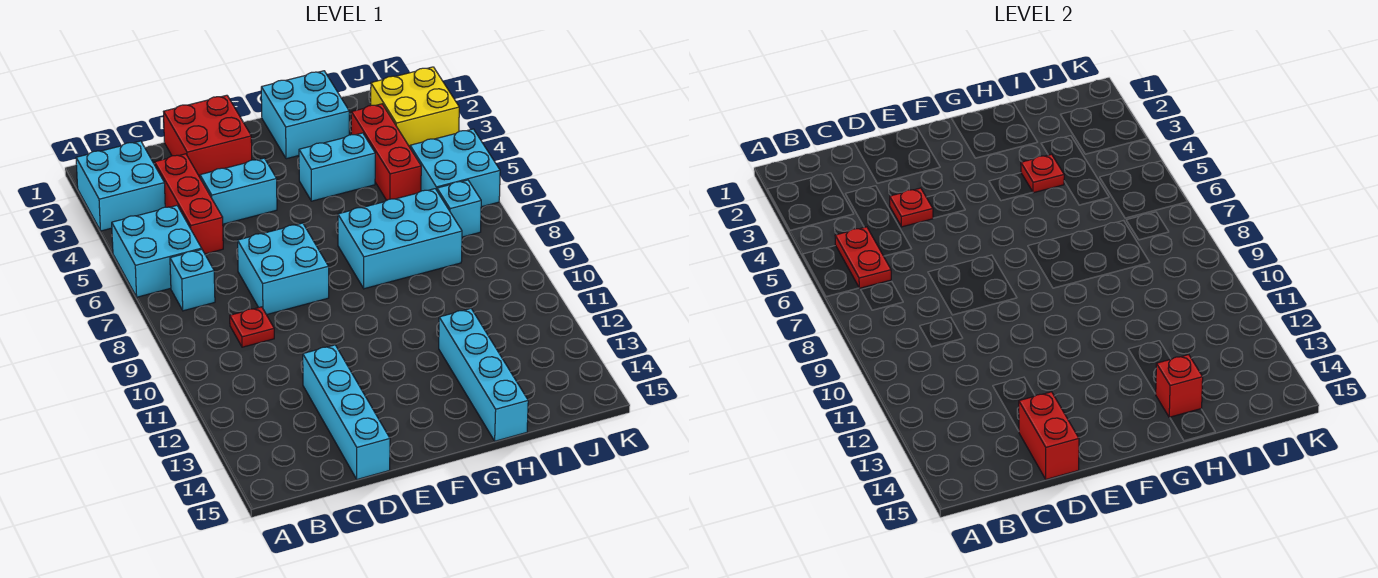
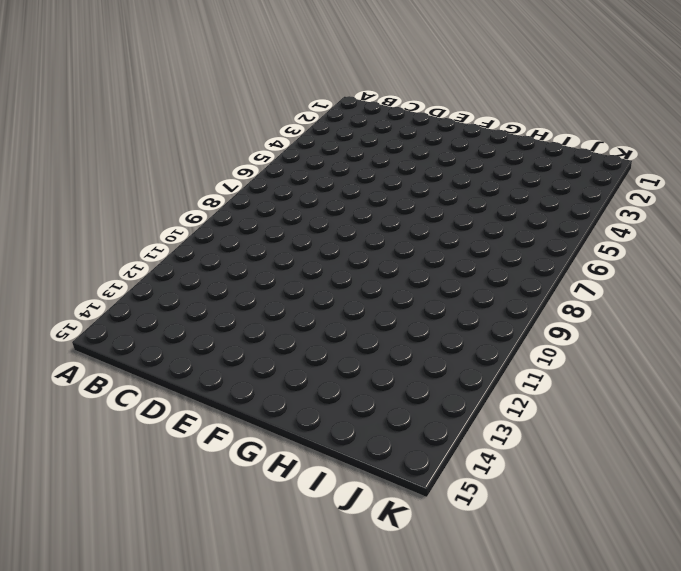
none -> cyan 2x2 brick [76,141,165,231]
none -> cyan 2x2 brick [112,206,202,297]
none -> cyan 1x1 brick [170,249,215,311]

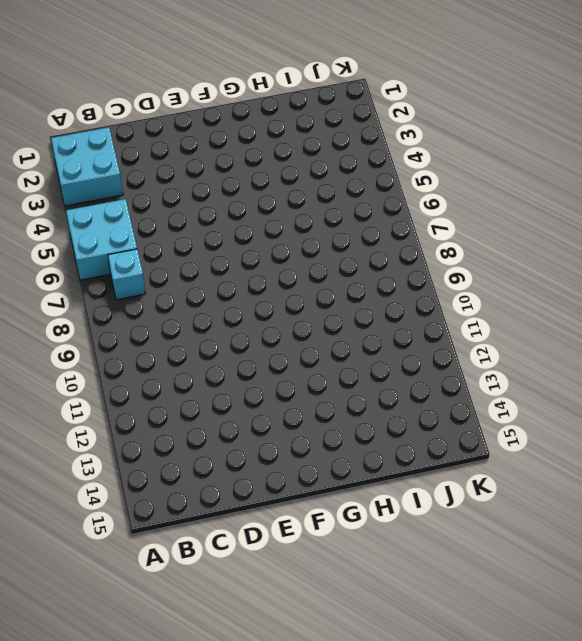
none -> red 1x3 brick [155,154,223,254]
none -> red 1x1 plate [230,307,274,347]
none -> red 2x2 brick [164,95,252,177]

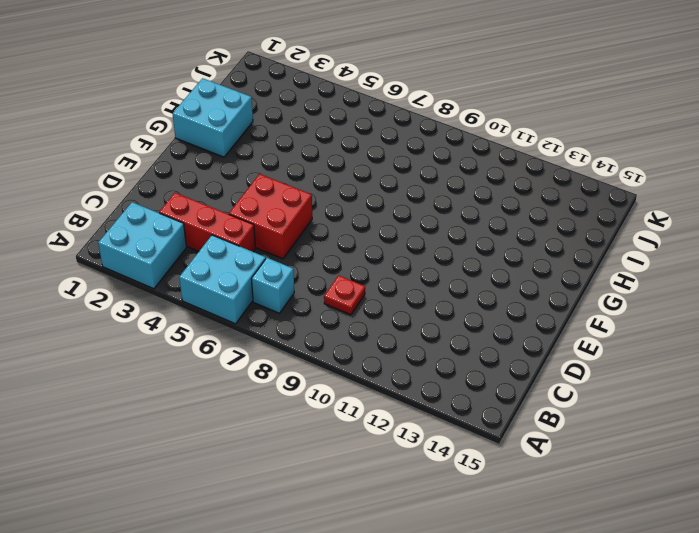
red 2x2 brick [229,174,312,259] -> red 2x2 brick moved to [164,95,252,177]
none -> cyan 1x2 brick [200,158,277,224]
none -> cyan 2x2 brick [238,223,329,315]
none -> cyan 1x4 brick [303,345,390,479]

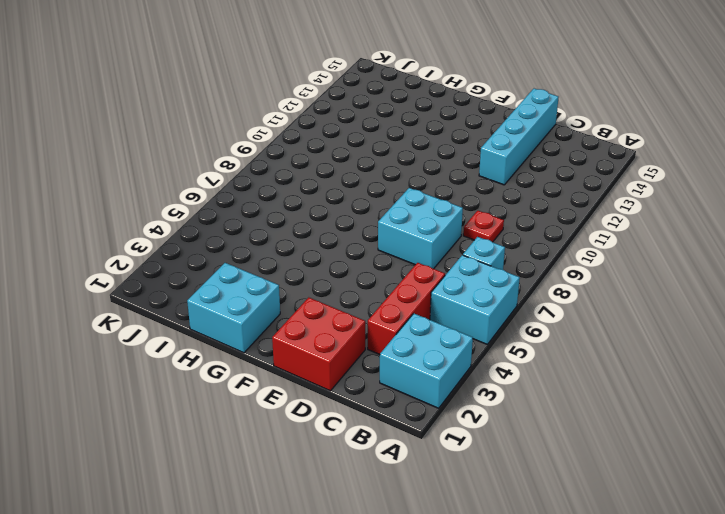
none -> cyan 1x2 brick [200,158,277,224]
none -> cyan 1x2 brick [299,133,375,201]
none -> cyan 2x3 brick [338,189,462,289]

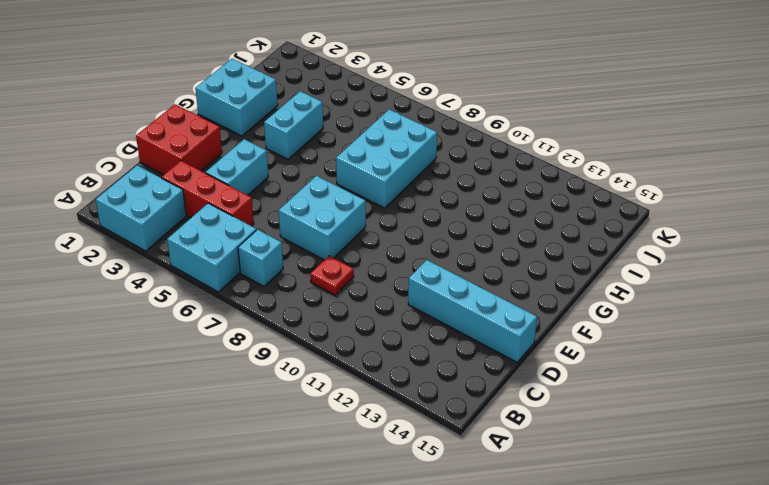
none -> cyan 1x4 brick [439,309,528,441]
none -> red 1x3 brick [351,104,421,200]
none -> yellow 2x2 brick [371,67,459,147]

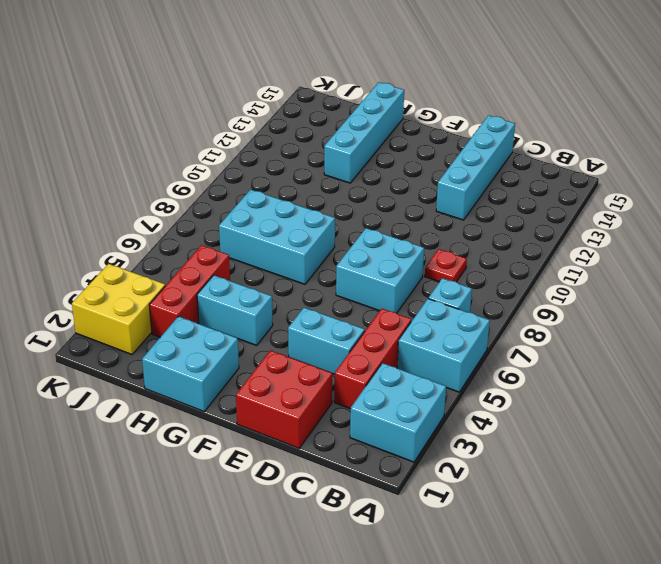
none -> cyan 2x2 brick [410,129,500,207]
none -> cyan 1x1 brick [437,180,481,237]
none -> red 1x2 plate [835,227,891,288]

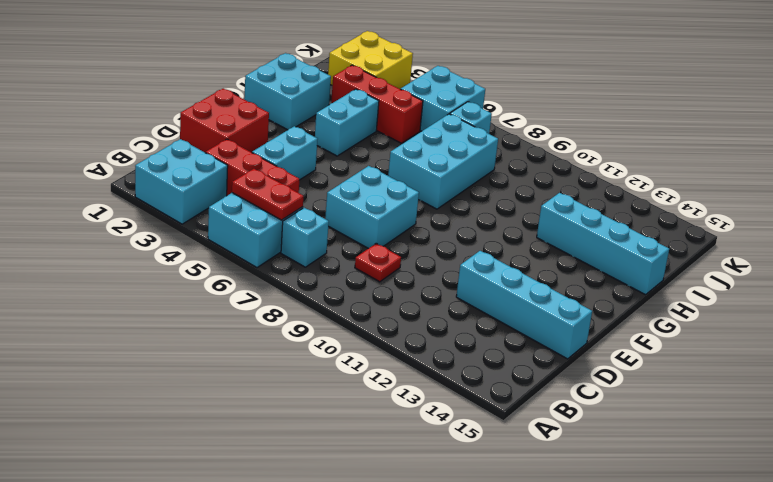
none -> red 1x1 plate [890,188,933,227]
none -> red 1x2 brick [1019,392,1079,479]
none -> red 1x1 plate [1021,154,1064,193]

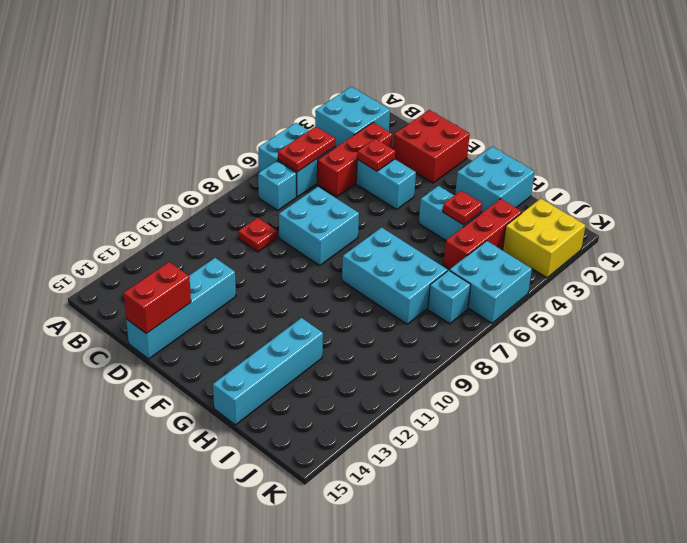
none -> red 1x1 brick [1155,355,1203,418]

